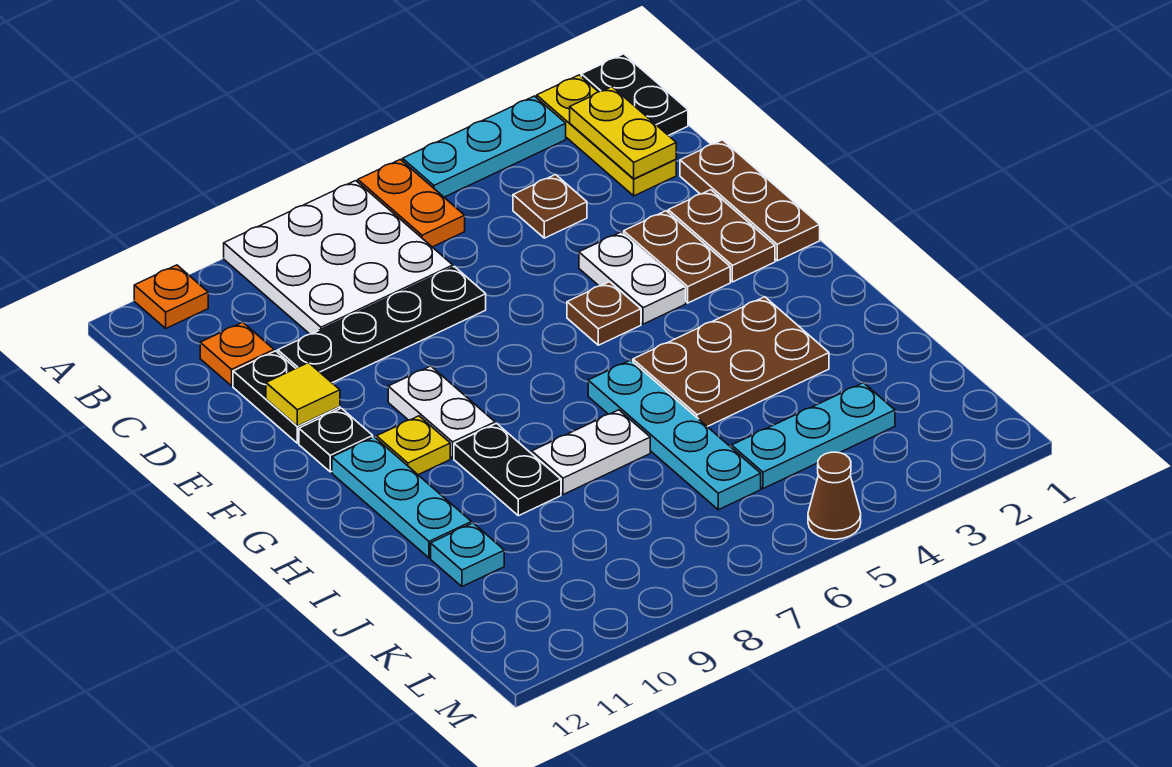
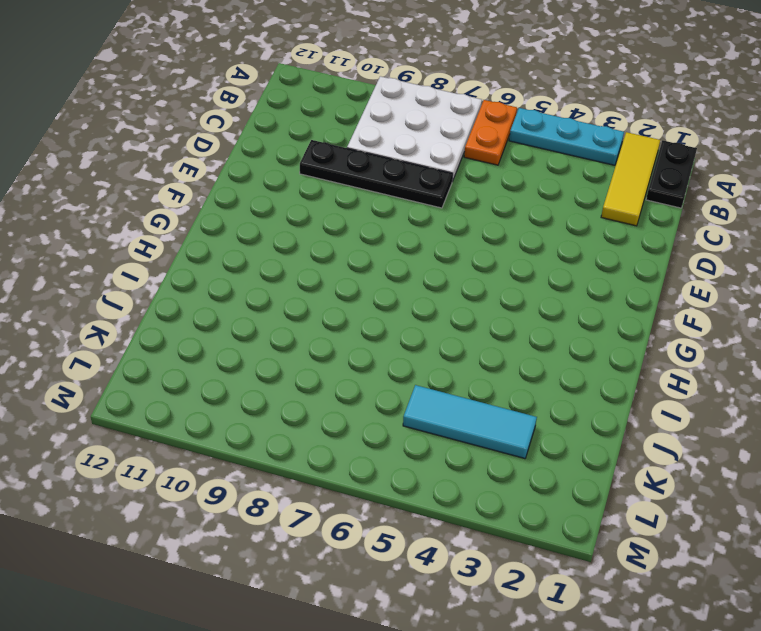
yellow 1x3 tile [601,132,660,226] -> yellow 1x3 plate [537,75,676,196]
cyan 1x3 tile [403,385,537,458] -> cyan 1x3 plate [732,383,895,489]
none -> orange 1x1 plate [134,265,208,328]
none -> brown 1x1 plate [513,175,587,238]
none -> orange 1x1 plate [200,322,274,386]

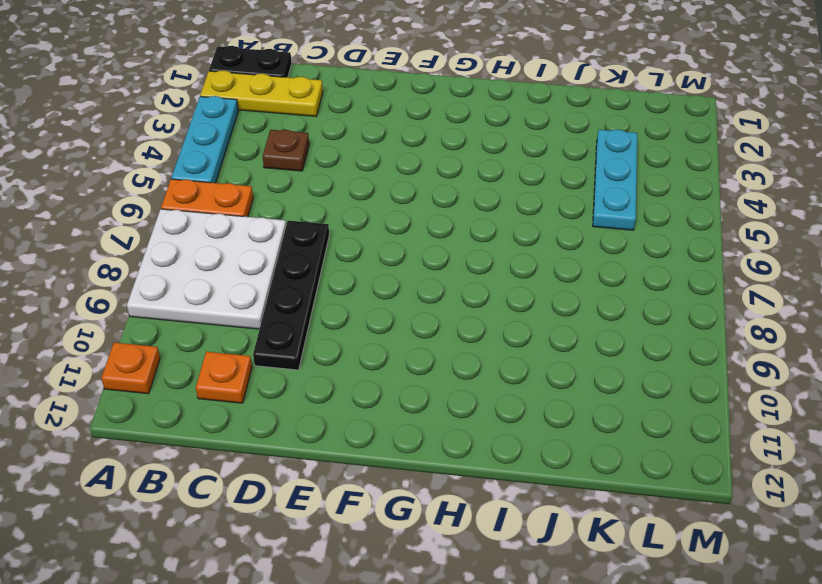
none -> brown 1x3 plate [680,140,820,261]
none -> black 1x2 plate [233,351,340,443]
none -> brown 1x2 plate [668,190,775,282]

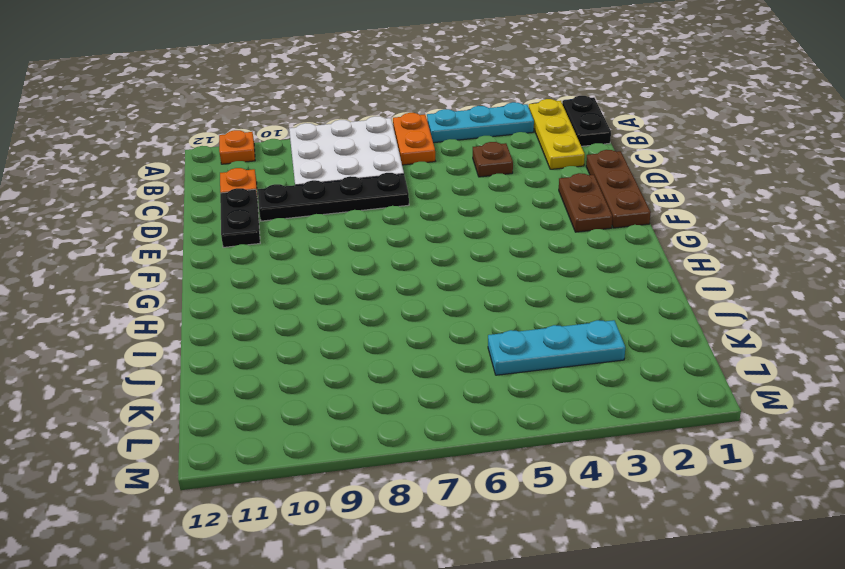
none -> brown 1x2 plate [624,211,730,303]
none -> white 1x2 plate [579,232,686,324]
none -> brown 1x1 plate [567,282,641,345]

